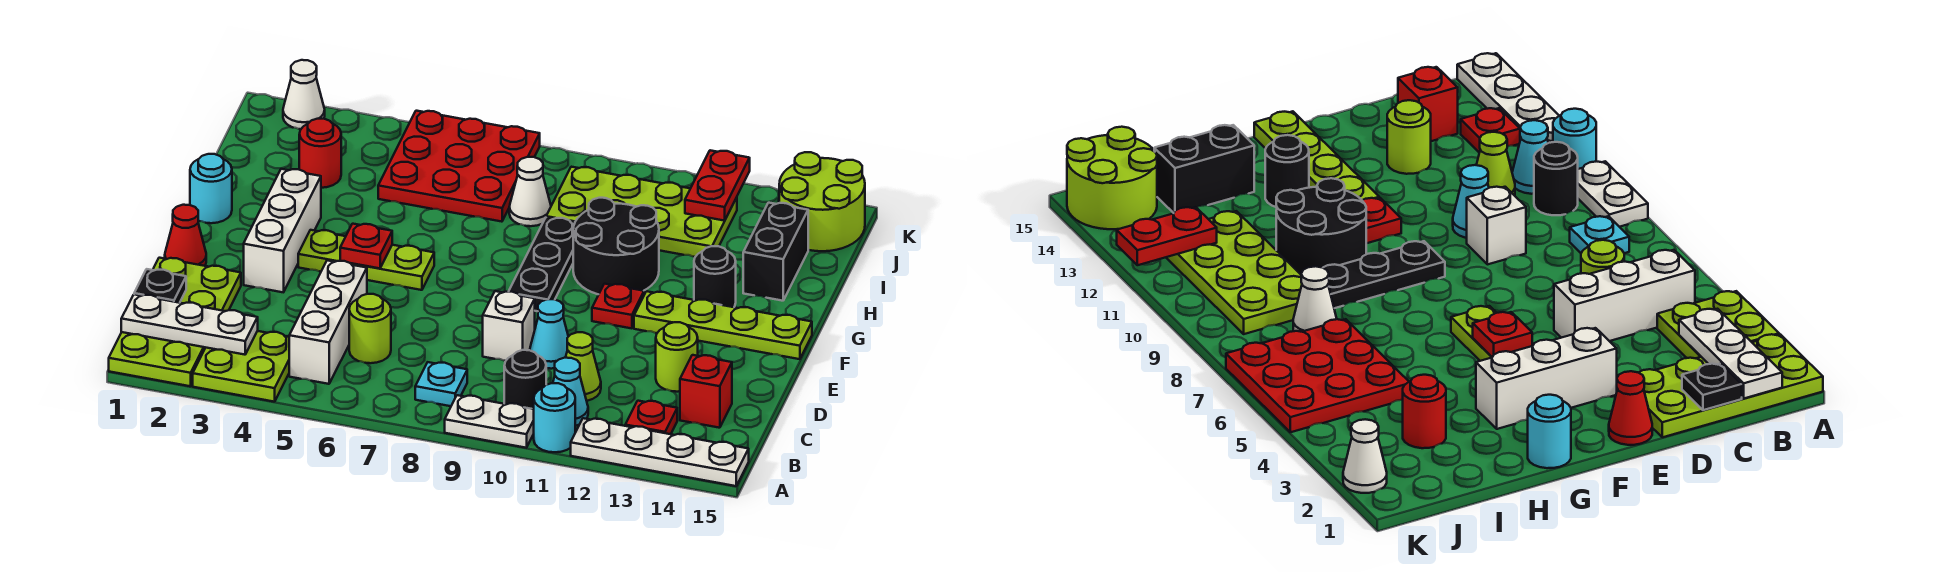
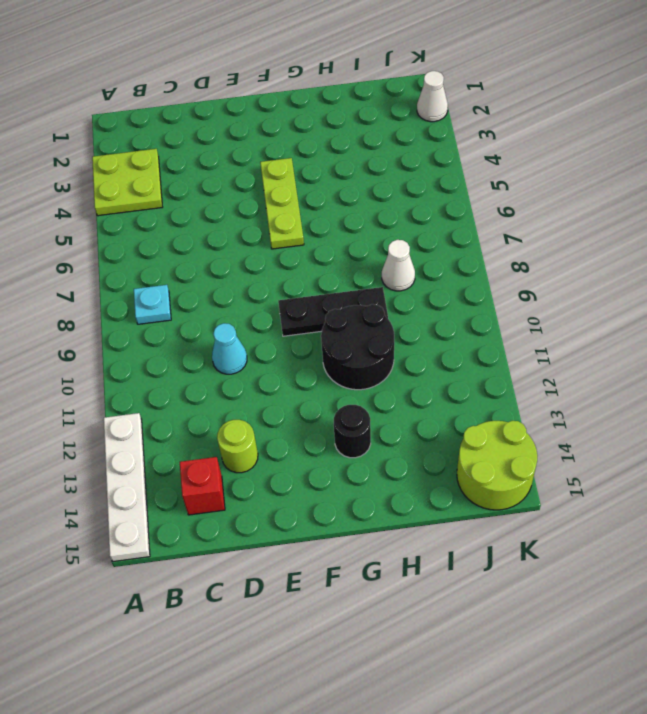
none -> lime 2x4 plate [109,258,241,386]
none -> white 1x2 plate [445,395,534,448]
none -> cyan 1x1 round brick [534,383,575,452]
none -> white 1x3 brick [289,260,367,384]

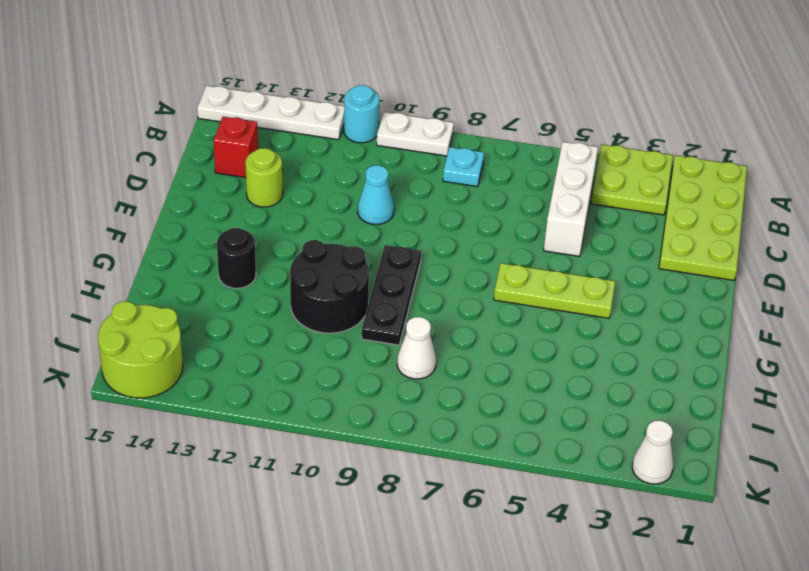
none -> black 1x1 round brick [504,350,546,409]
none -> cyan 1x1 cone [553,358,588,426]
none -> red 1x1 plate [625,401,677,434]
none -> lime 1x1 round brick [349,294,391,363]

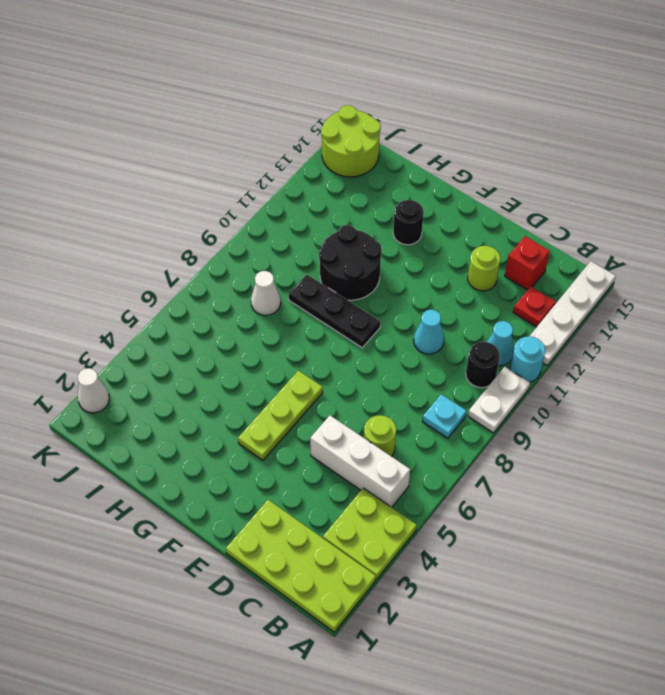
none -> lime 1x1 cone [566,332,601,401]
none -> white 1x1 brick [483,291,535,361]
none -> red 1x1 cone [165,205,206,266]
none -> white 1x3 brick [244,169,321,292]

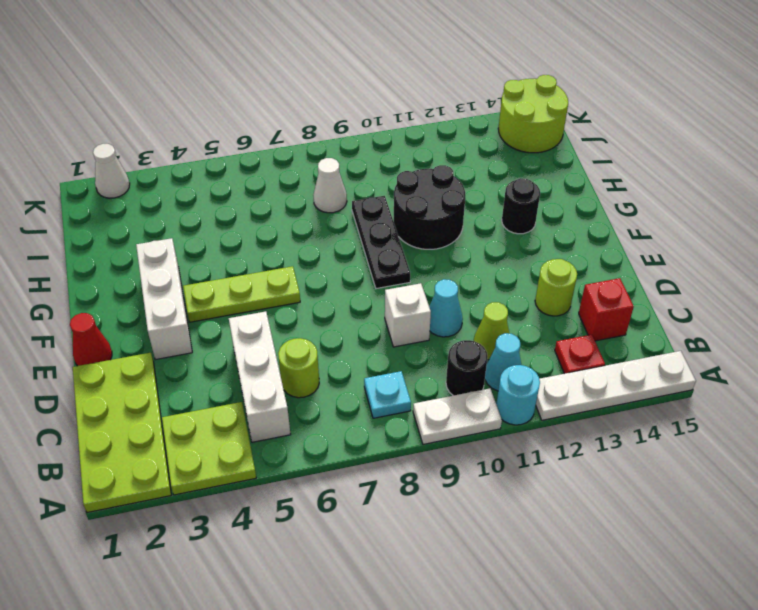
none -> red 1x1 plate [592,284,644,328]
none -> lime 1x4 plate [634,291,812,359]
none -> cyan 1x1 round brick [190,154,232,223]
none -> black 1x2 brick [743,203,808,301]

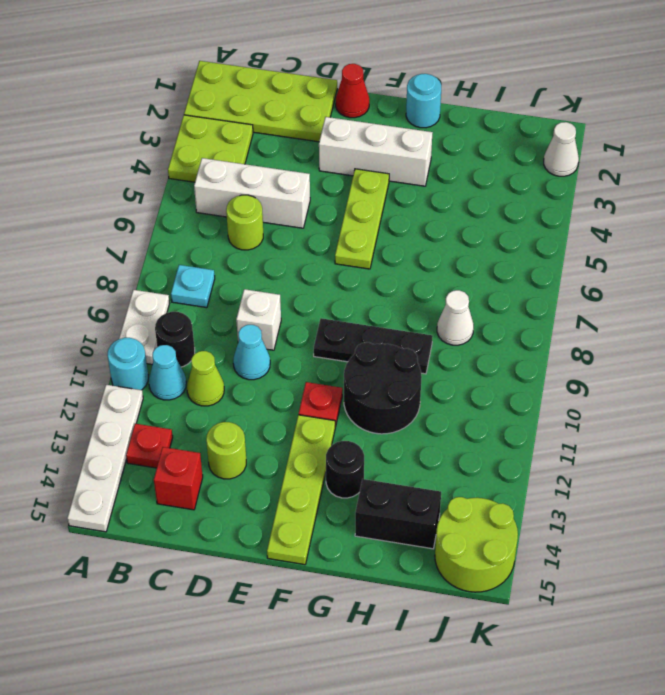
none -> red 1x1 round brick [299,119,341,188]
none -> red 3x3 plate [378,111,540,222]
none -> lime 2x4 plate [546,167,737,257]
none -> white 1x3 plate [121,295,258,355]

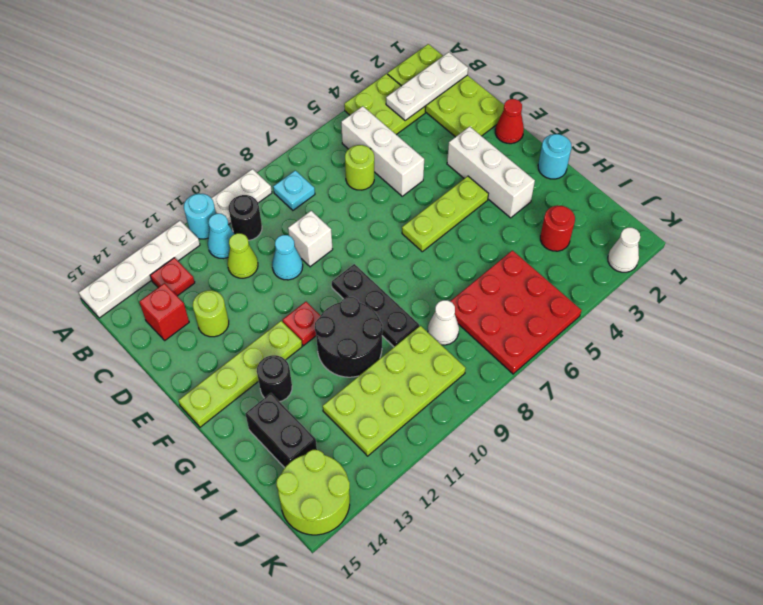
none -> black 1x1 plate [134,269,186,303]
none -> red 1x1 plate [340,224,392,268]
none -> red 1x2 plate [685,150,750,221]

